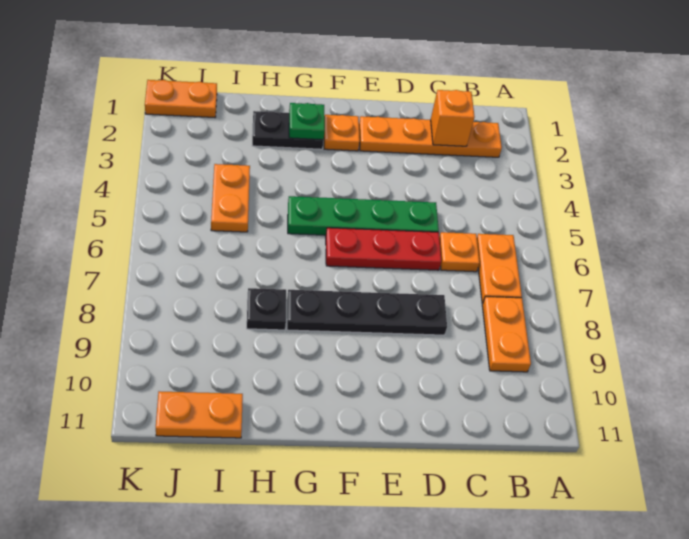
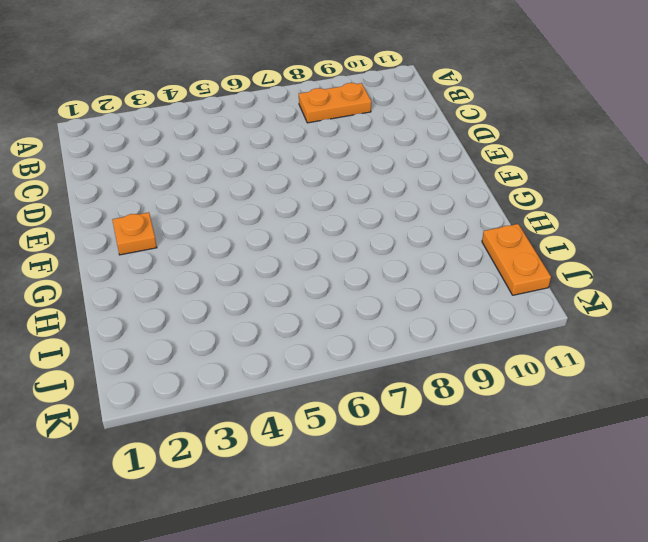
none -> orange 1x4 plate [359,116,502,157]
none -> orange 1x2 plate [477,234,522,303]
none -> orange 1x1 plate [439,232,480,272]

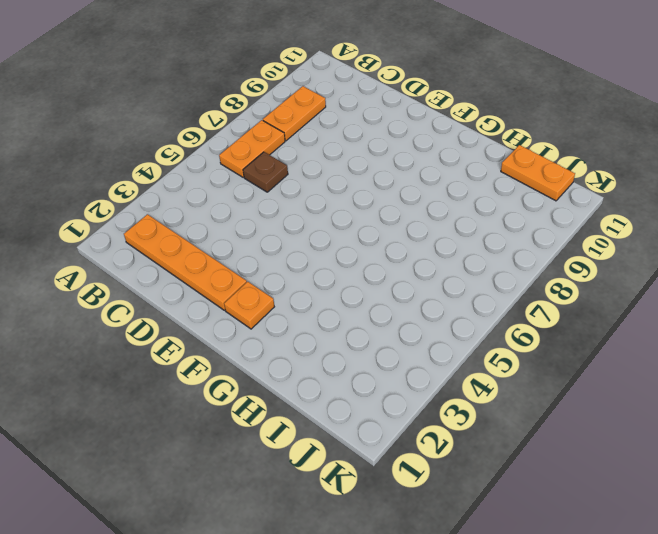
brown 1x1 plate [243,152,288,192] -> orange 1x1 plate [439,232,480,272]
none -> green 1x4 plate [288,196,439,235]
none -> red 1x3 plate [326,228,441,270]
none -> black 1x4 plate [287,290,447,335]

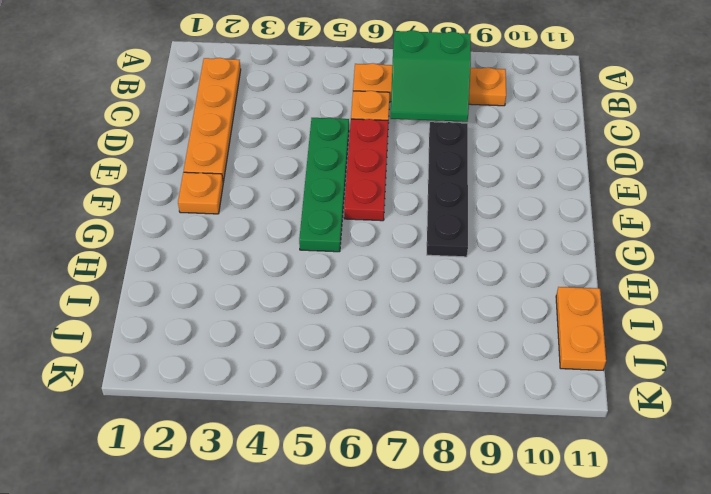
green 2x2 slope [390,30,471,122] -> none
none -> black 1x2 plate [252,111,324,149]
none -> black 1x1 plate [247,288,286,330]
none -> orange 1x2 plate [211,164,250,232]

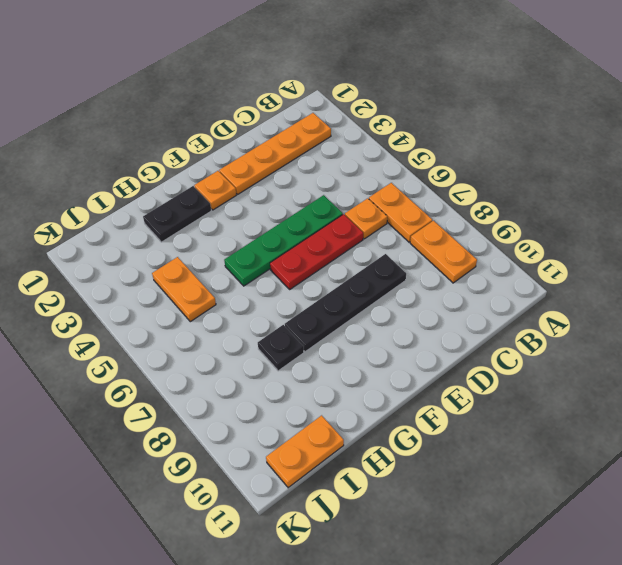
none -> orange 1x2 plate [145,80,217,117]
none -> orange 1x1 brick [431,90,475,146]
none -> green 1x1 plate [289,103,325,140]

